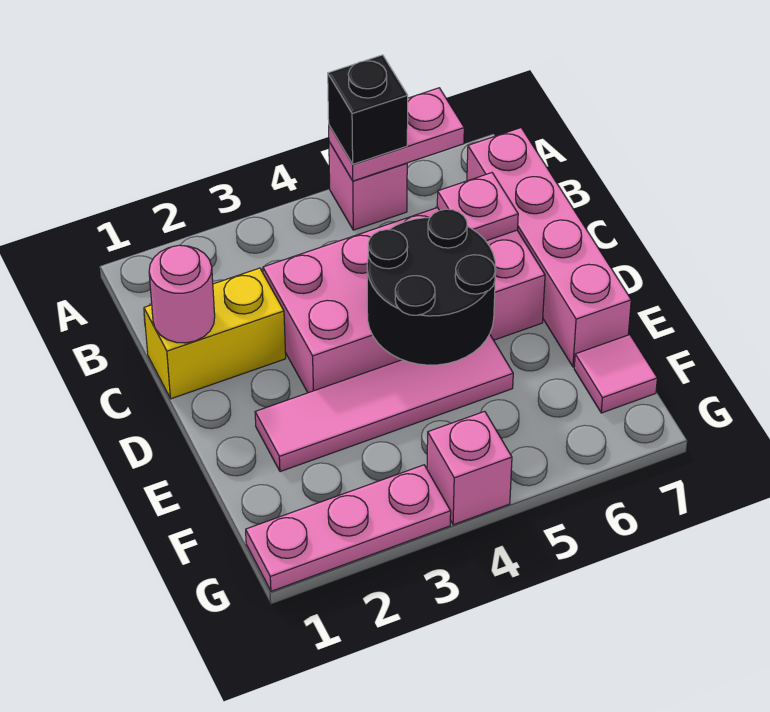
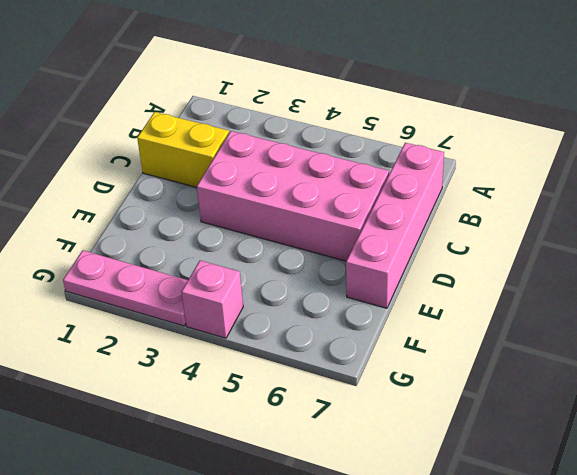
none -> pink 1x1 brick [329,142,407,230]
none -> pink 1x4 tile [255,334,513,472]
none -> pink 1x1 tile [574,335,657,413]

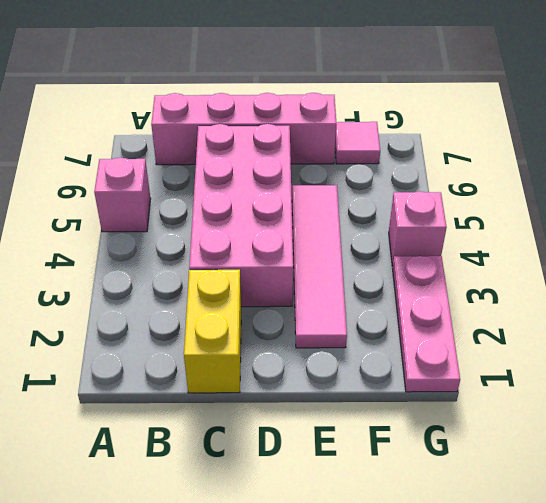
none -> pink 1x2 plate [329,88,464,181]
none -> pink 1x1 round brick [149,245,215,343]
none -> pink 1x1 plate [437,173,518,241]

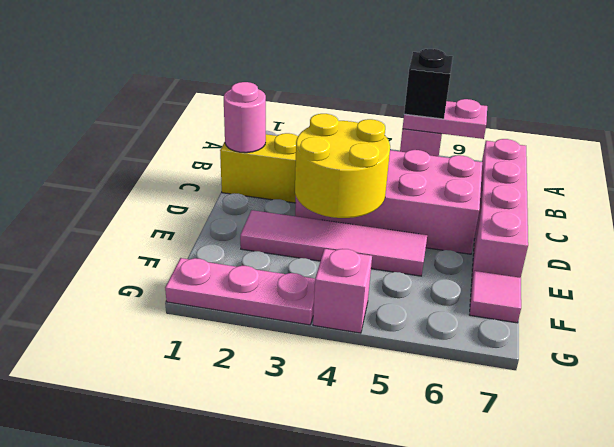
yellow 2x2 round brick [295,114,390,218] -> black 2x2 round brick [367,209,496,365]
none -> pink 1x1 plate [437,173,518,241]

